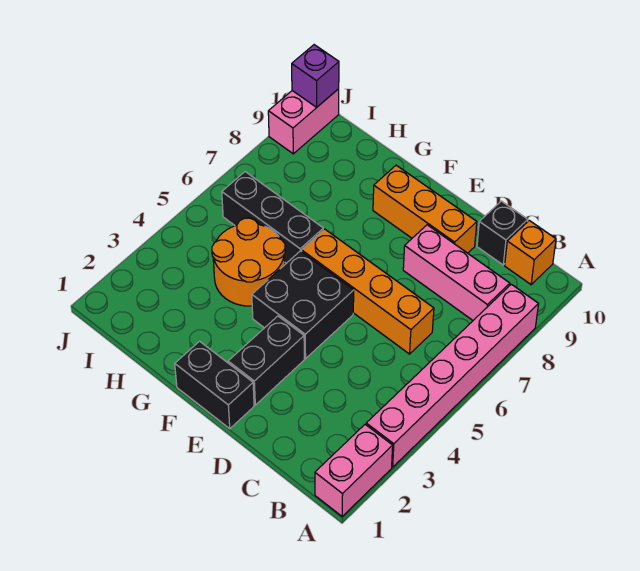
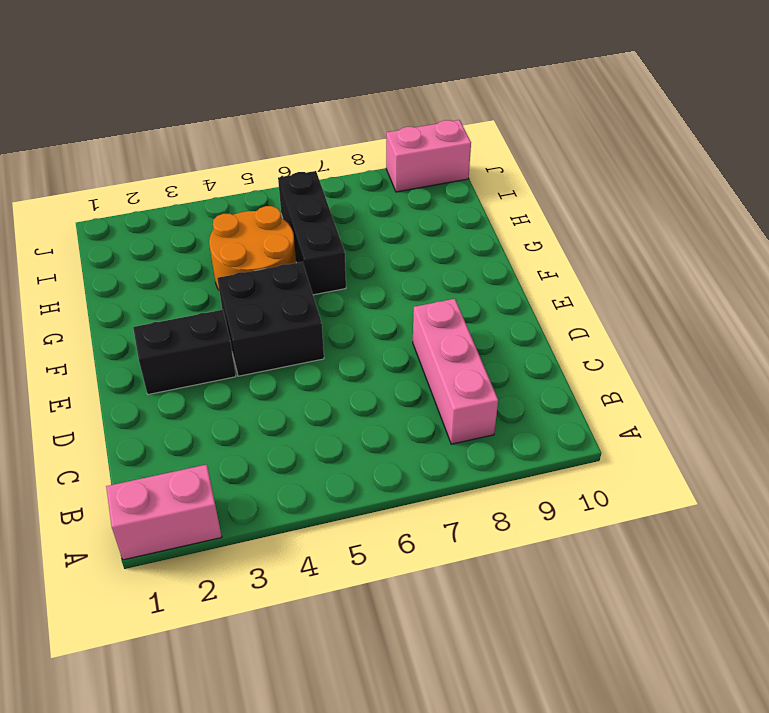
none -> pink 1x6 brick [366,284,539,467]
none -> orange 1x1 brick [505,220,556,285]
none -> orange 1x4 brick [302,229,434,354]

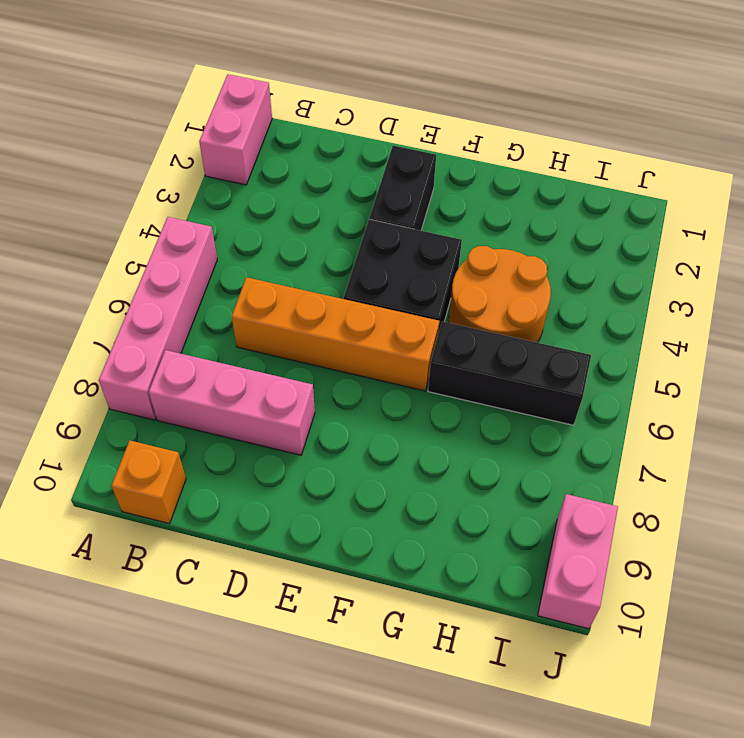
pink 1x4 brick [99,217,217,420] -> pink 1x6 brick [366,284,539,467]
none -> black 1x1 brick [477,201,528,265]
none -> orange 1x3 brick [373,165,477,253]
none -> black 1x2 brick [175,341,254,429]

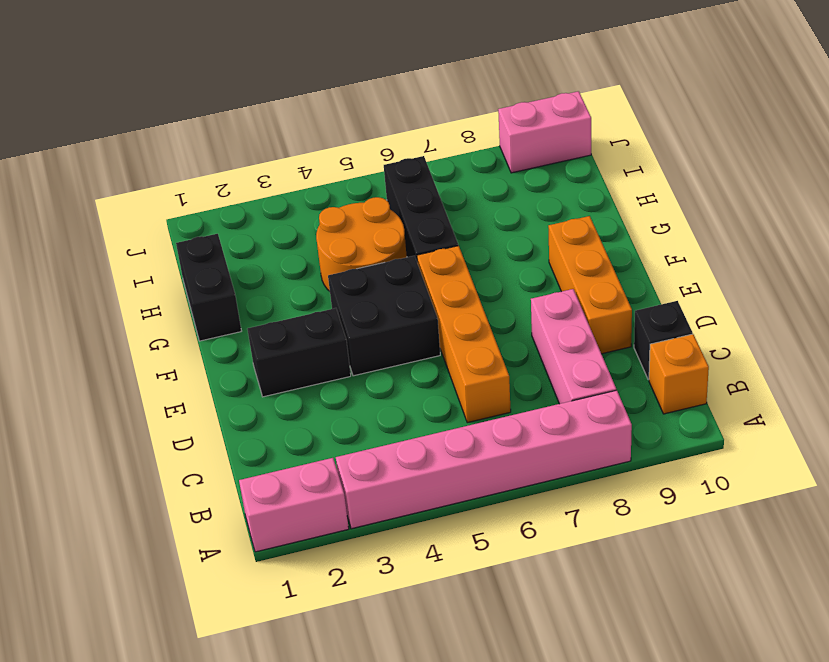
black 1x2 brick [176,234,241,341] -> black 1x2 brick moved to [175,341,254,429]
none -> purple 1x1 brick [292,45,339,107]

